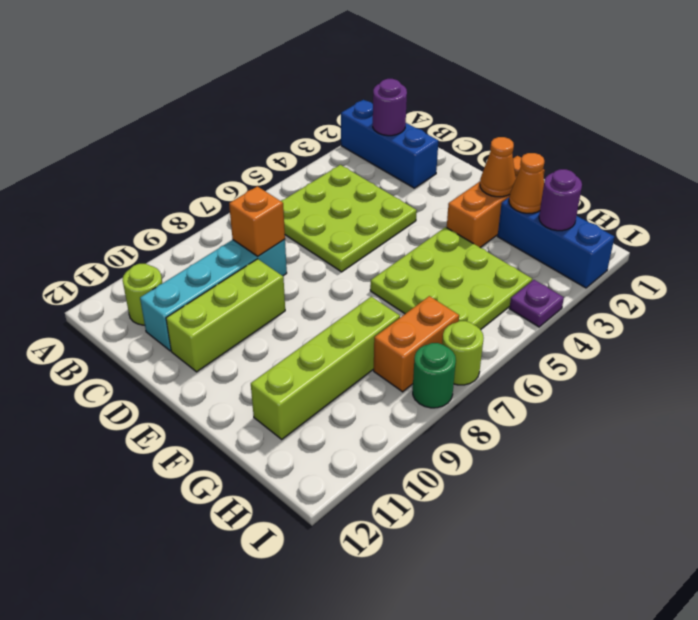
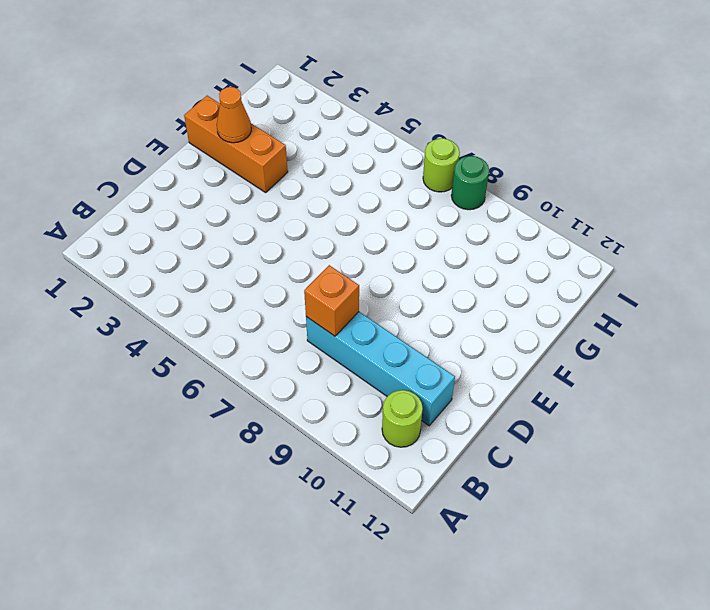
none -> blue 1x3 brick [341,100,438,188]
none -> lime 3x3 plate [281,165,417,272]
none -> lime 1x3 brick [166,259,285,372]

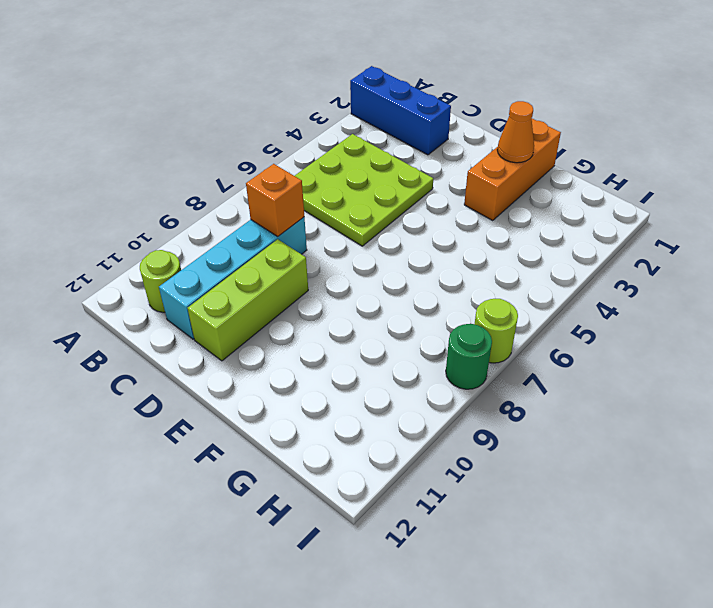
none -> lime 3x3 plate [370,227,532,330]
none -> blue 1x3 brick [498,198,614,288]
none -> lime 1x4 brick [251,297,400,439]

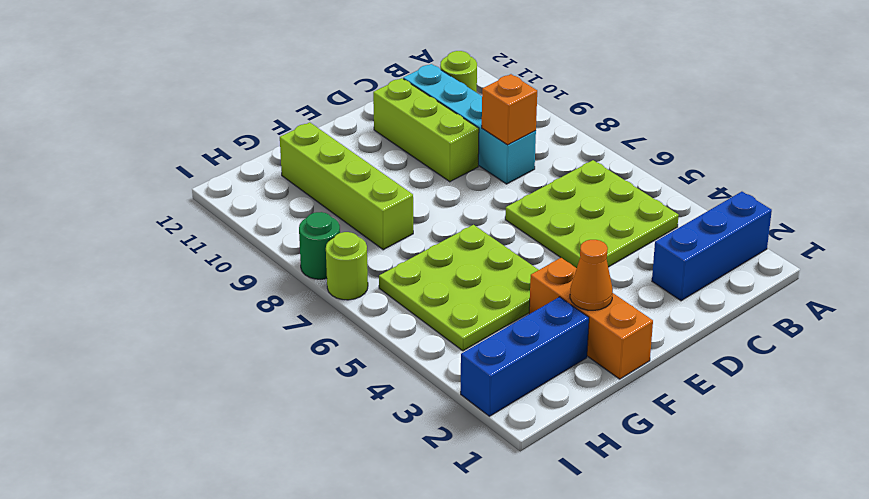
none -> orange 1x2 brick [374,296,459,392]
none -> purple 1x1 plate [509,280,564,327]
none -> purple 1x1 round brick [373,79,407,136]

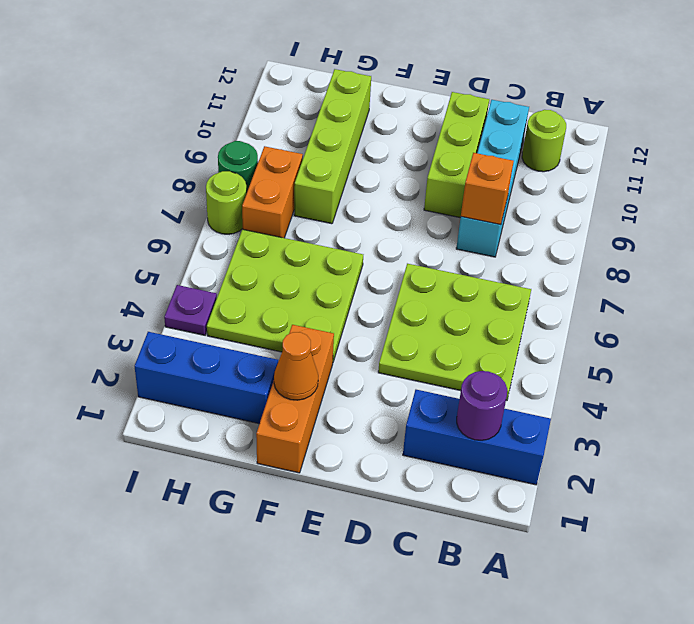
none -> orange 1x1 cone [509,153,544,213]
none -> purple 1x1 round brick [539,169,582,231]

